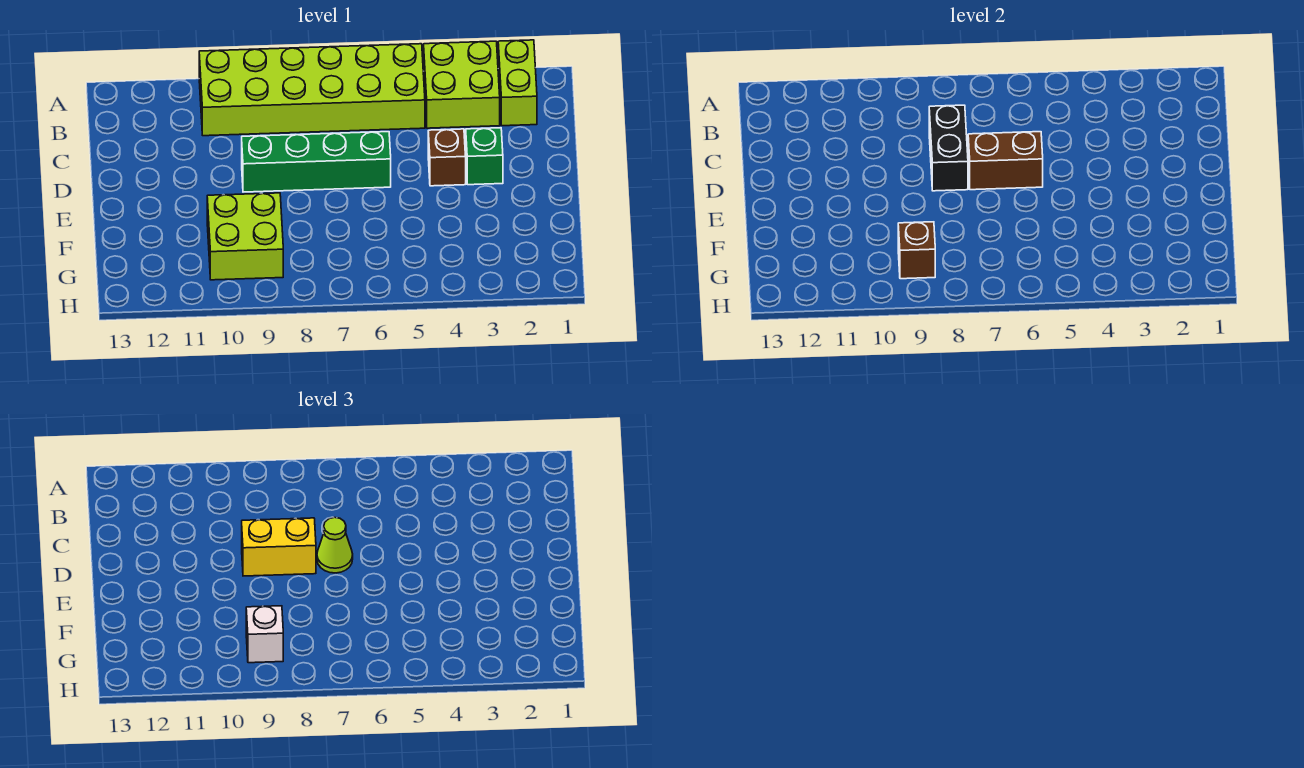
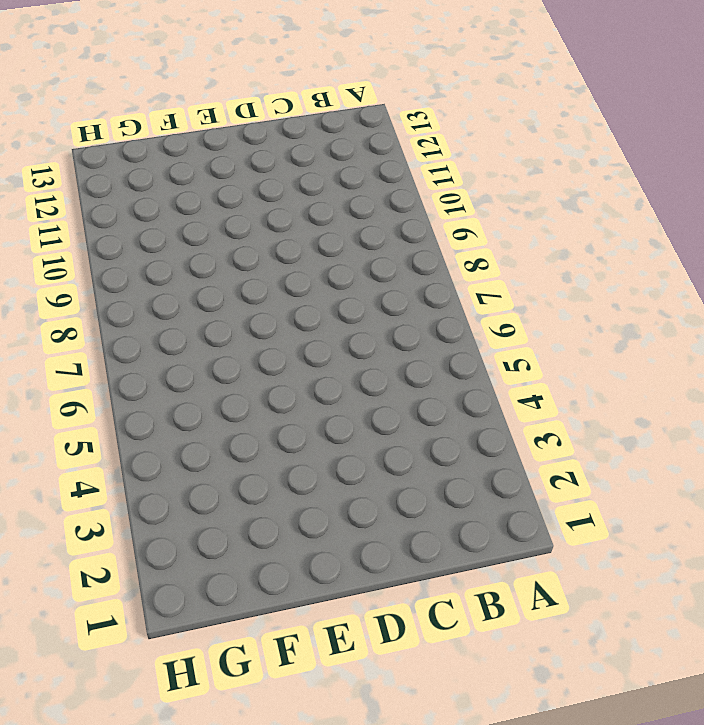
none -> lime 1x2 brick [498,40,537,126]
none -> lime 2x2 brick [423,41,500,128]
none -> lime 2x6 brick [199,44,425,136]

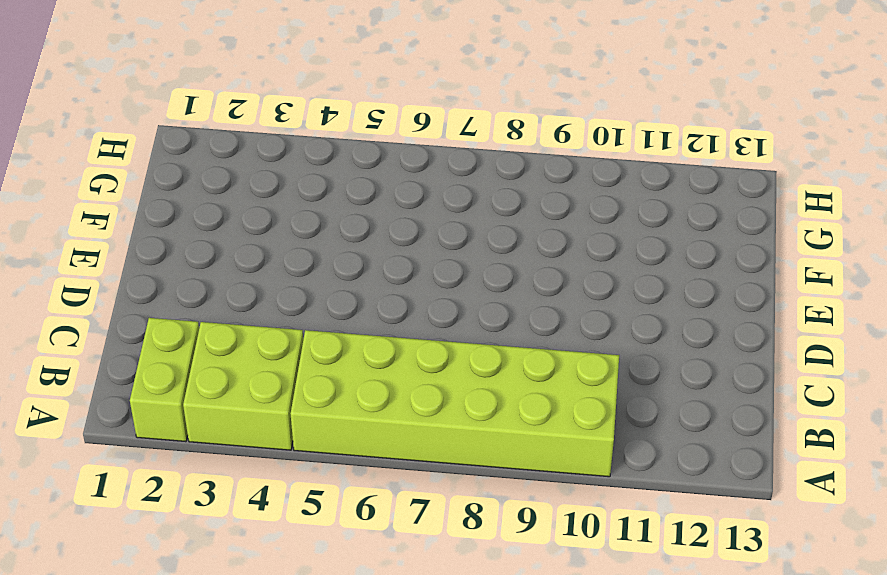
none -> green 1x1 brick [466,128,503,185]
none -> brown 1x1 brick [428,129,466,186]
none -> green 1x4 brick [242,132,391,192]

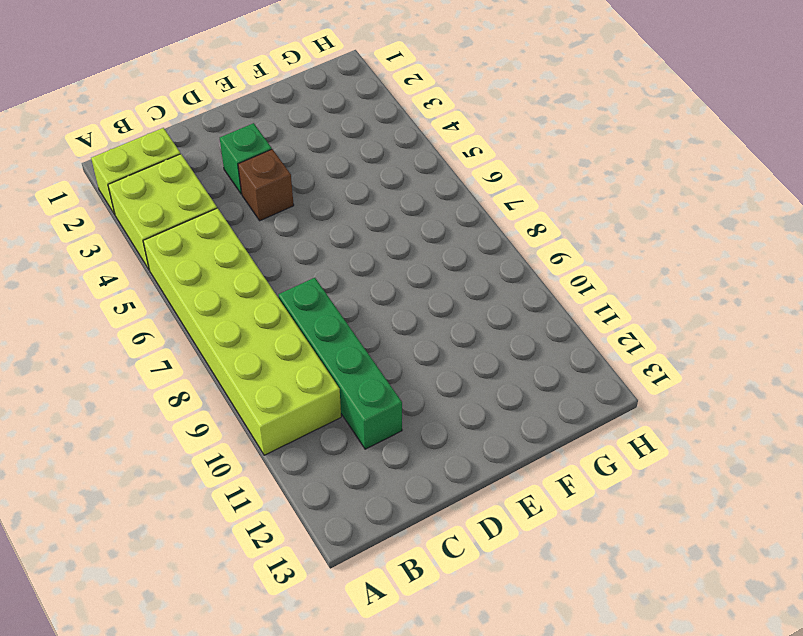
green 1x4 brick [279,278,402,449] -> green 1x4 brick moved to [242,132,391,192]
none -> lime 2x2 brick [207,193,283,280]
none -> black 1x2 brick [929,105,968,191]
none -> brown 1x2 brick [968,132,1043,190]

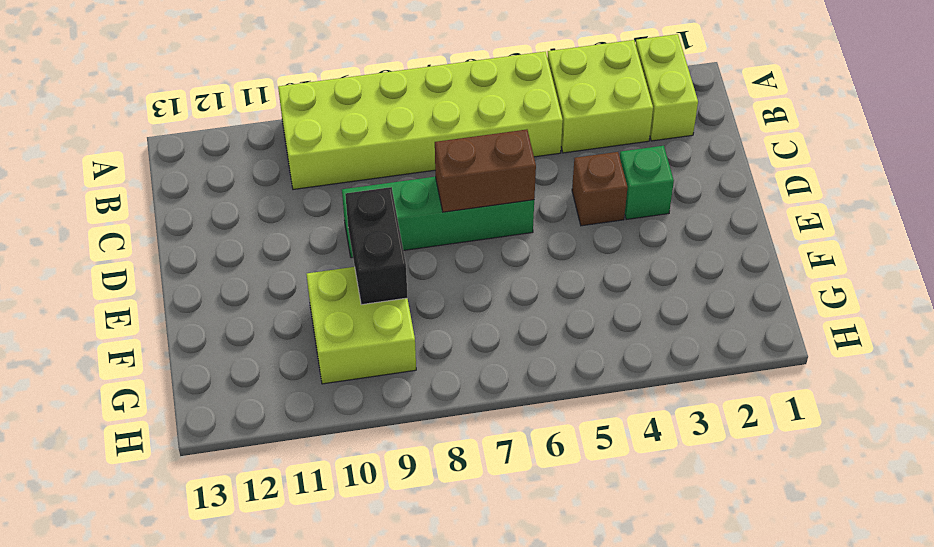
black 1x2 brick [345,187,408,305] -> black 1x2 brick moved to [929,105,968,191]
none -> brown 1x1 brick [898,222,935,279]
none -> lime 1x1 cone [317,517,353,573]
none -> yellow 1x2 brick [242,518,316,576]

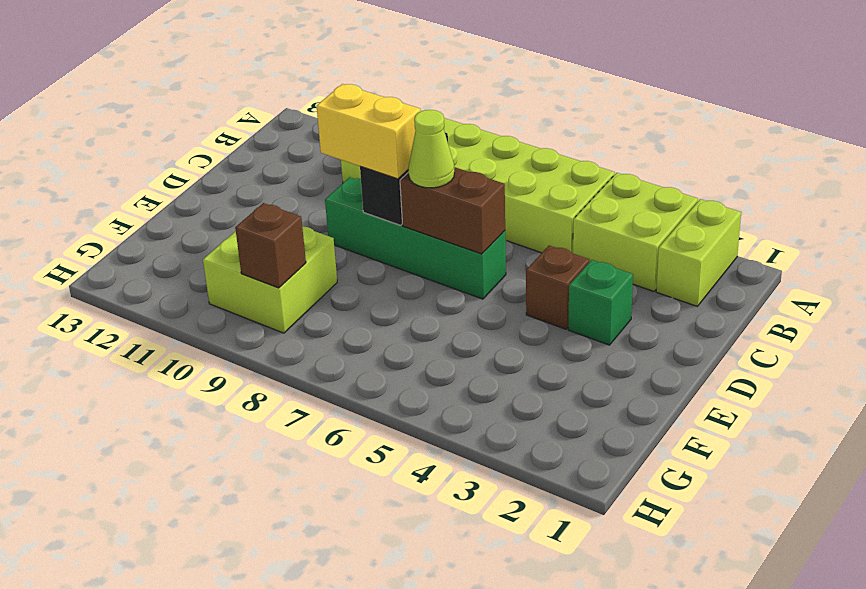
none -> white 1x1 brick [246,606,283,663]

